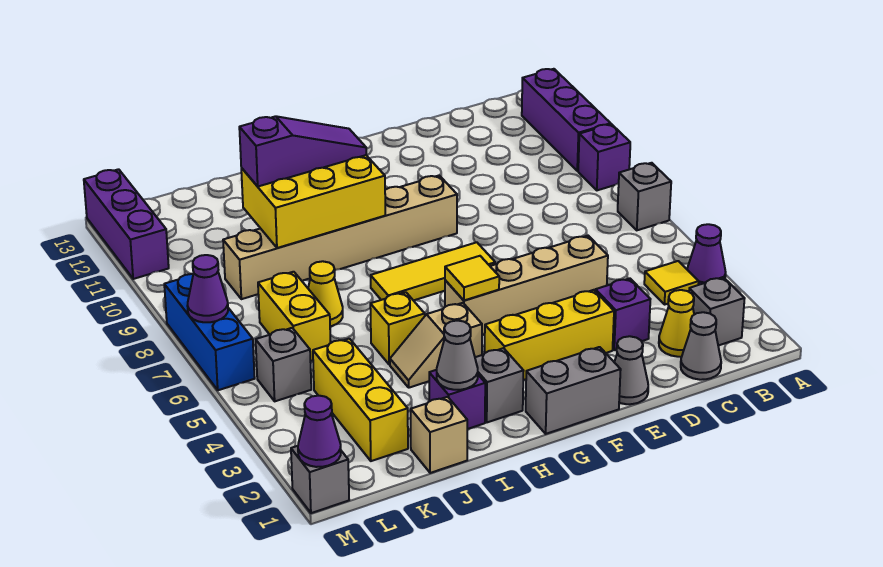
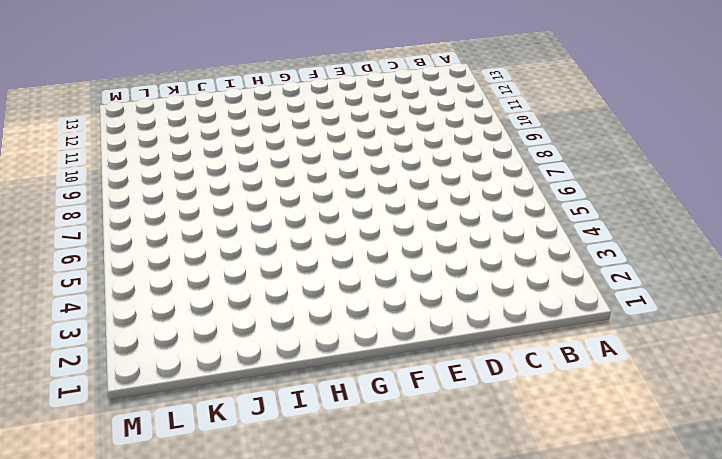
none -> purple 1x1 cone [687,224,726,285]
none -> grey 1x1 brick [618,163,671,230]
none -> purple 1x1 brick [578,124,630,190]
none -> purple 1x3 brick [522,69,611,171]

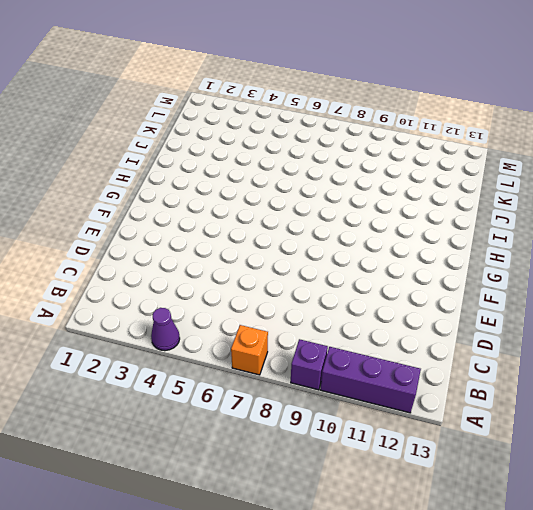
orange 1x1 brick [231,325,268,375] -> grey 1x1 brick [618,163,671,230]
none -> grey 1x1 brick [689,277,745,346]
none -> yellow 1x1 tile [644,261,699,305]
none -> grey 1x1 cone [681,312,721,380]
none -> yellow 1x1 cone [659,290,694,357]

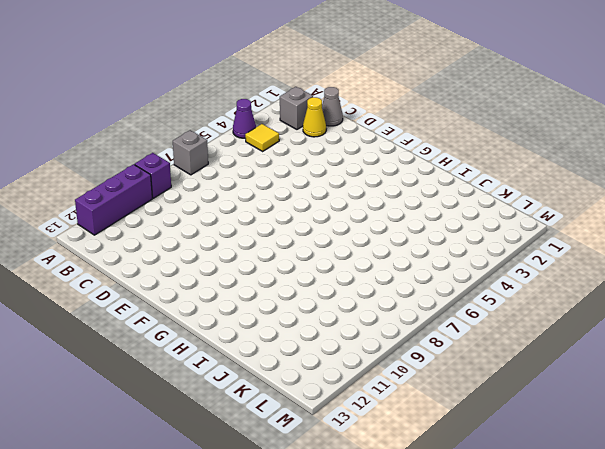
none -> purple 1x1 brick [596,278,650,350]
none -> tan 1x4 brick [445,236,608,335]
none -> grey 1x1 cone [614,336,648,404]
none -> yellow 1x3 brick [485,290,614,380]

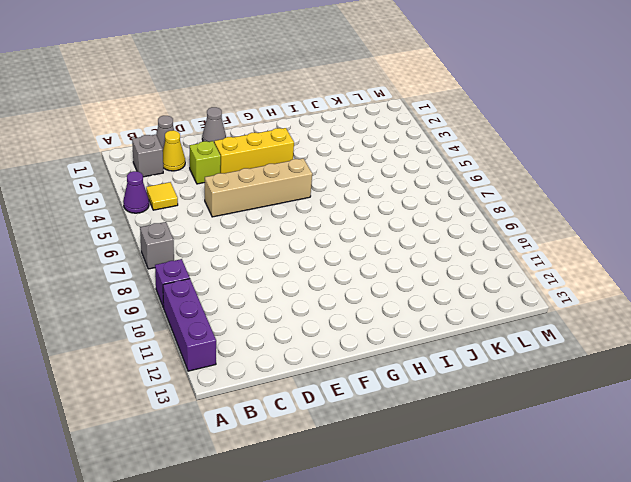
lime 1x1 brick [190,141,221,184] -> purple 1x1 brick [596,278,650,350]
none -> grey 1x2 brick [526,347,621,434]
none -> yellow 1x3 tile [371,242,495,301]
none -> tan 1x6 brick [223,176,457,299]
none -> grey 1x1 brick [475,348,524,422]

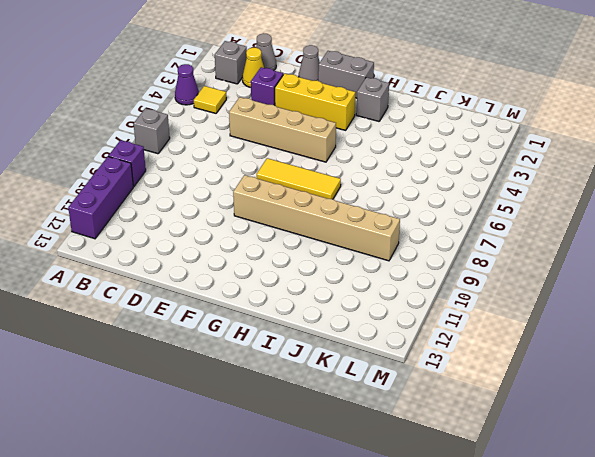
none -> tan 1x2 slope [390,303,482,388]
none -> purple 1x1 brick [429,370,485,429]
none -> yellow 1x1 brick [370,292,425,365]
none -> tan 1x1 brick [411,397,467,473]

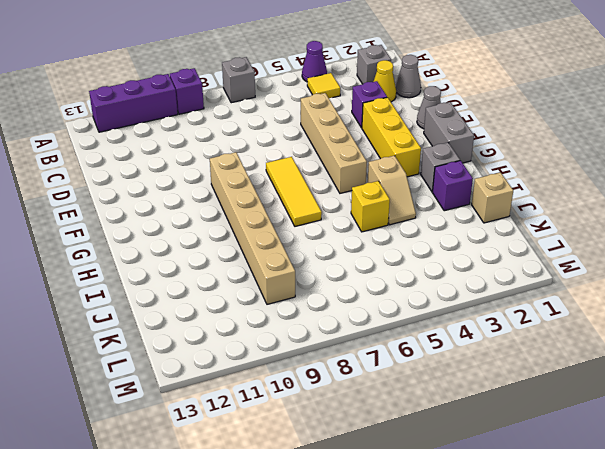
none -> yellow 1x1 cone [308,261,343,326]
none -> yellow 1x3 brick [313,339,408,461]
none -> yellow 1x2 brick [258,272,331,361]
none -> grey 1x1 brick [256,328,311,401]

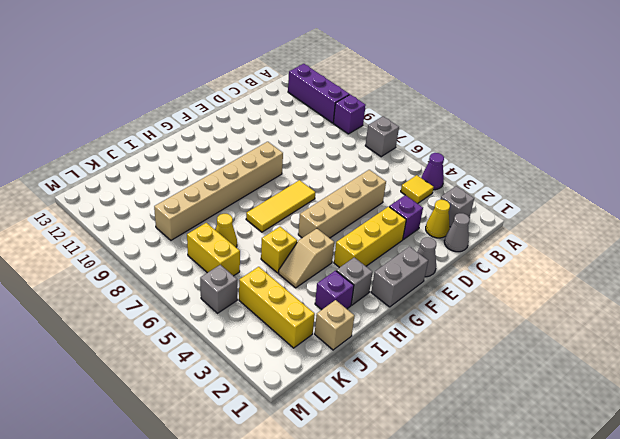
none -> grey 1x1 brick [291,446,349,513]
none -> blue 1x3 brick [164,274,255,390]
none -> purple 1x3 brick [84,169,169,279]
none -> yellow 1x1 tile [445,256,499,300]

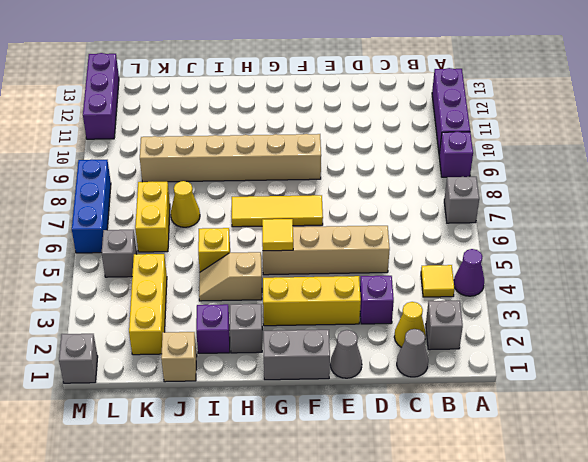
none -> yellow 2x3 brick [241,155,385,248]
none -> grey 1x1 cone [437,321,478,390]
none -> purple 1x1 cone [298,396,341,467]
none -> purple 1x1 cone [187,255,228,322]

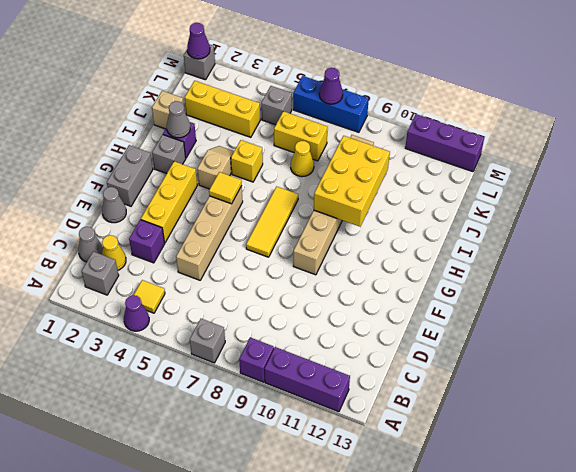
none -> purple 1x3 slope [239,116,366,186]

